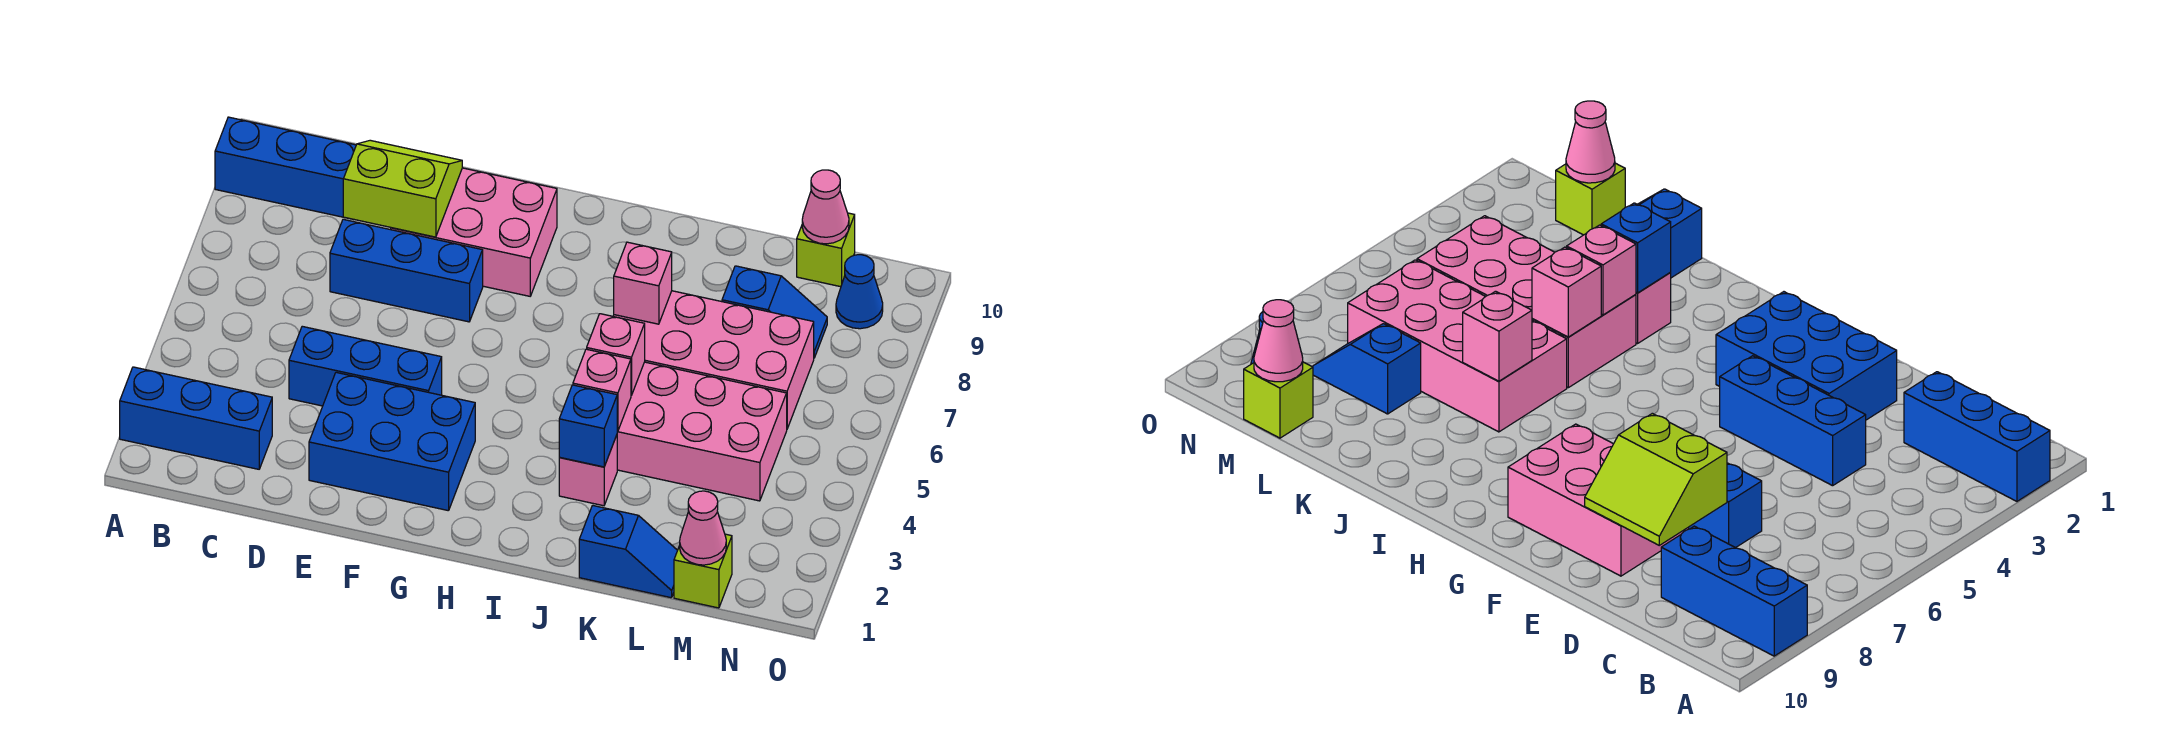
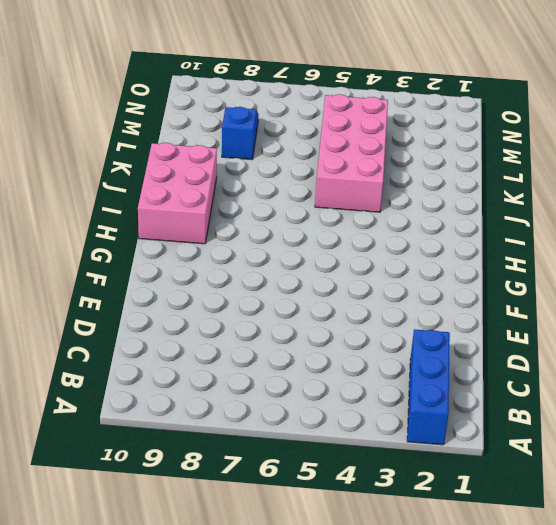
pink 2x3 brick [138,143,217,244] -> pink 2x3 brick moved to [391,168,557,296]
none -> blue 1x3 brick [215,117,356,217]
none -> blue 1x3 brick [289,326,442,406]
none -> blue 1x3 brick [330,219,483,322]

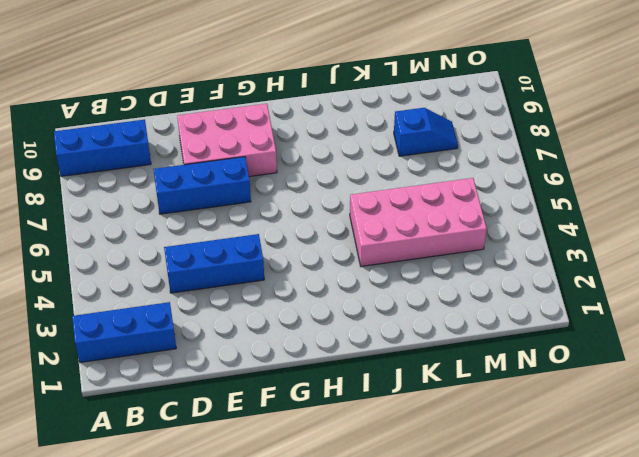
none -> blue 2x3 brick [309,372,475,511]
none -> pink 1x1 brick [559,435,617,506]
none -> pink 2x4 brick [613,291,814,428]

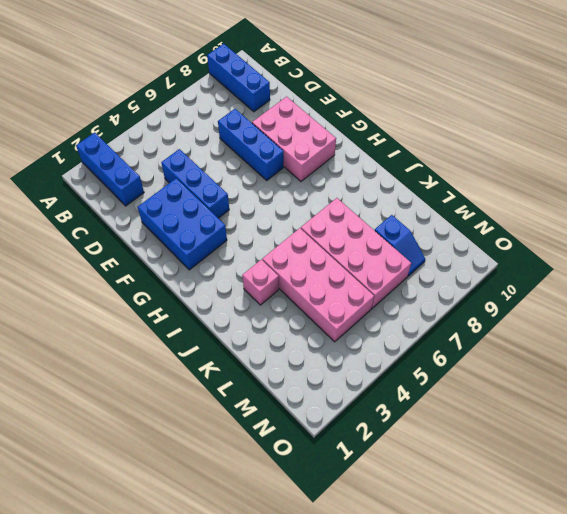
none -> blue 1x2 slope [579,505,678,598]
none -> lime 1x1 brick [674,534,732,608]
none -> lime 1x1 brick [797,213,855,287]

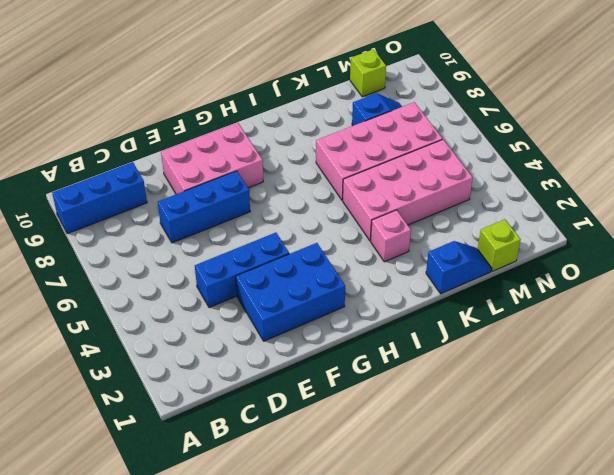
none -> blue 1x3 brick [120,367,272,469]
none -> blue 1x1 cone [836,255,883,329]
none -> lime 2x2 slope [343,140,462,237]

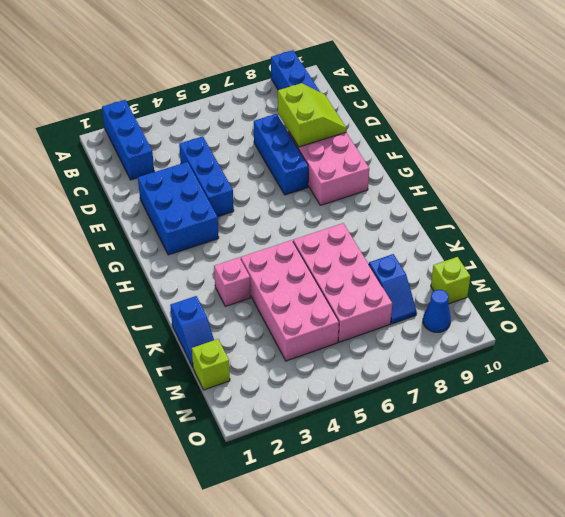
none -> blue 1x1 brick [559,385,618,467]
none -> pink 1x1 brick [573,349,631,431]
none -> pink 1x1 brick [587,314,645,395]

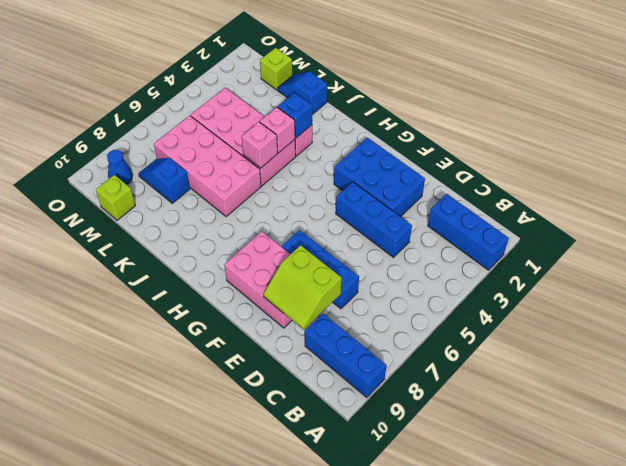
none -> pink 1x1 brick [614,242,672,324]
none -> pink 1x1 cone [680,491,726,565]
none -> pink 1x1 cone [802,170,849,244]

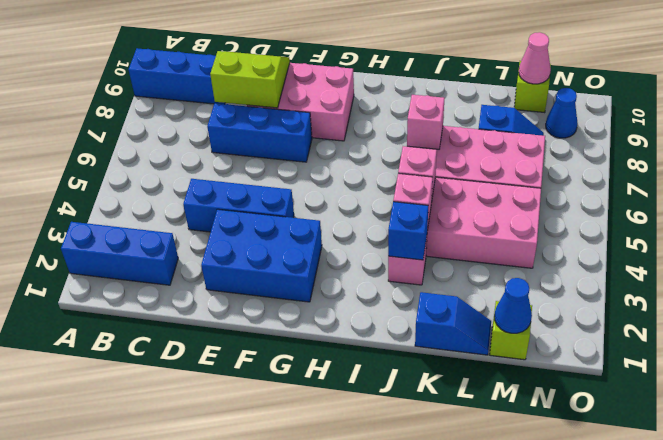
blue 1x1 cone [494,278,532,333] -> pink 1x1 cone [680,491,726,565]

